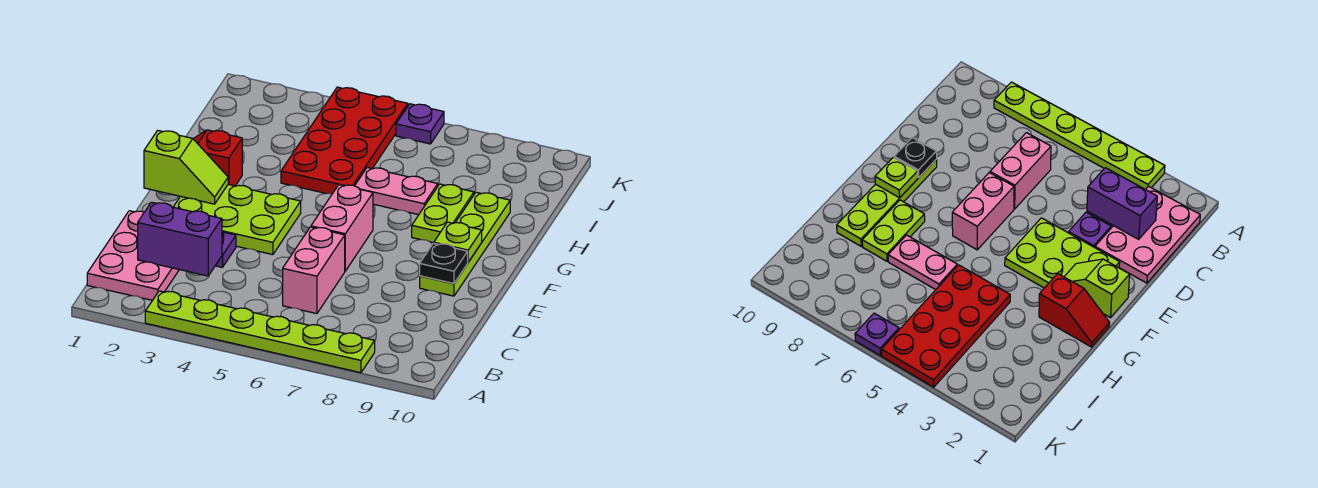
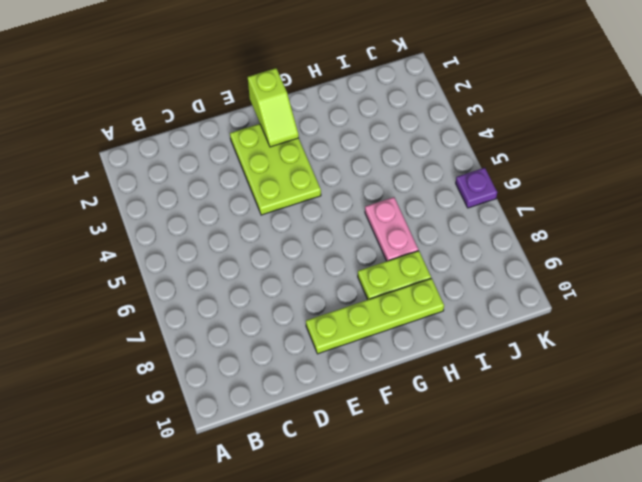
none -> lime 1x6 plate [145,291,375,373]
none -> pink 2x3 plate [87,211,179,300]
none -> pink 1x2 brick [283,227,345,314]

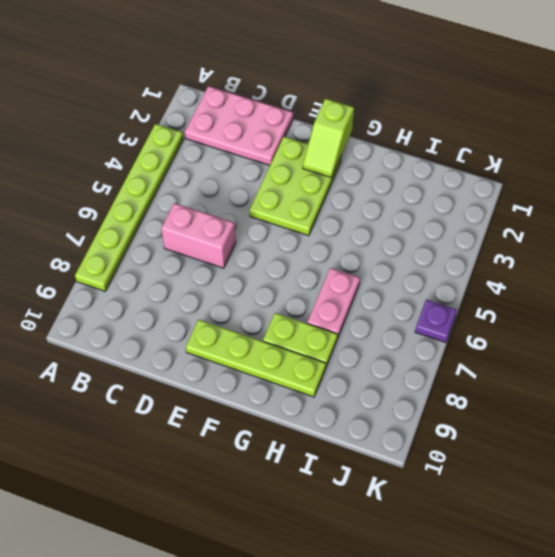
none -> purple 1x1 plate [215,232,236,267]
none -> pink 1x2 brick [311,185,373,271]
none -> red 1x2 slope [193,130,242,186]

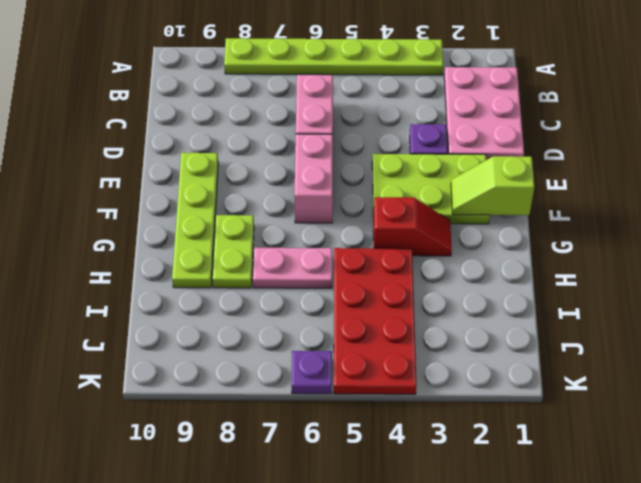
red 1x2 slope [373,197,452,256] -> red 1x2 slope moved to [193,130,242,186]
none -> purple 1x2 brick [138,202,222,276]
none -> black 1x1 plate [420,243,468,283]
none -> lime 1x1 plate [434,222,482,262]

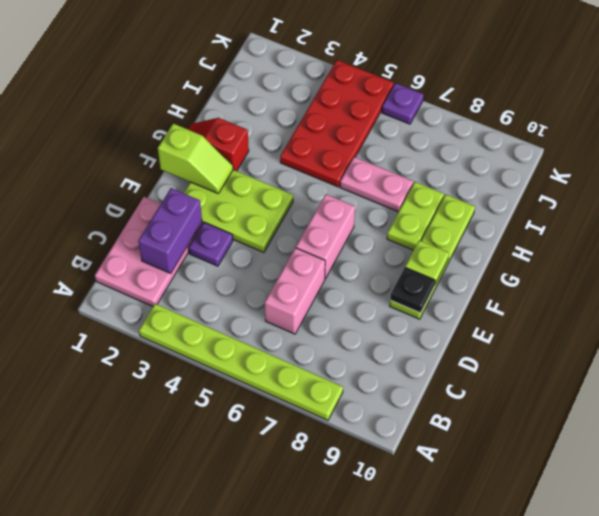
purple 1x2 brick [138,188,202,273] -> purple 1x2 brick turned to [138,202,222,276]

